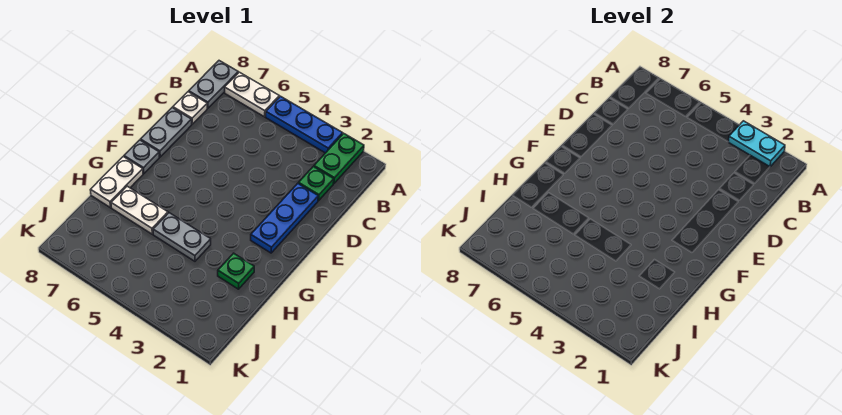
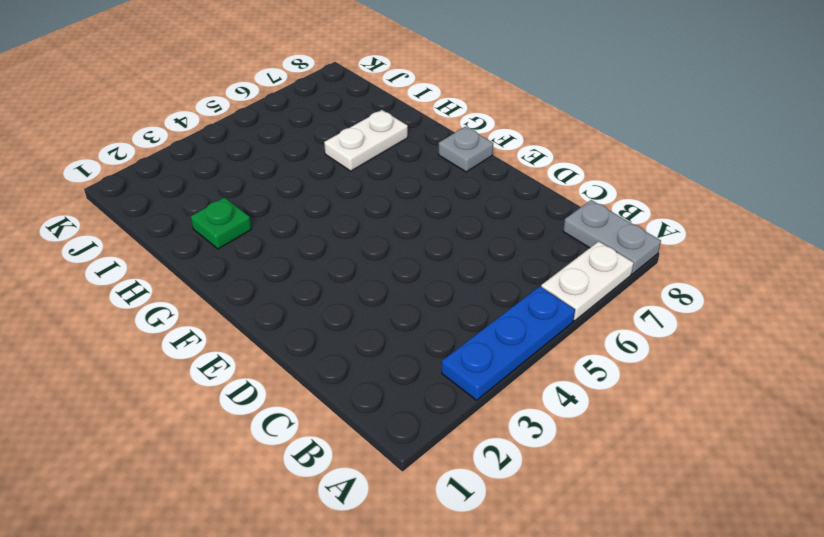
none -> green 1x2 plate [314,133,364,184]
none -> green 1x1 plate [298,166,334,201]
none -> white 1x1 plate [173,92,207,124]

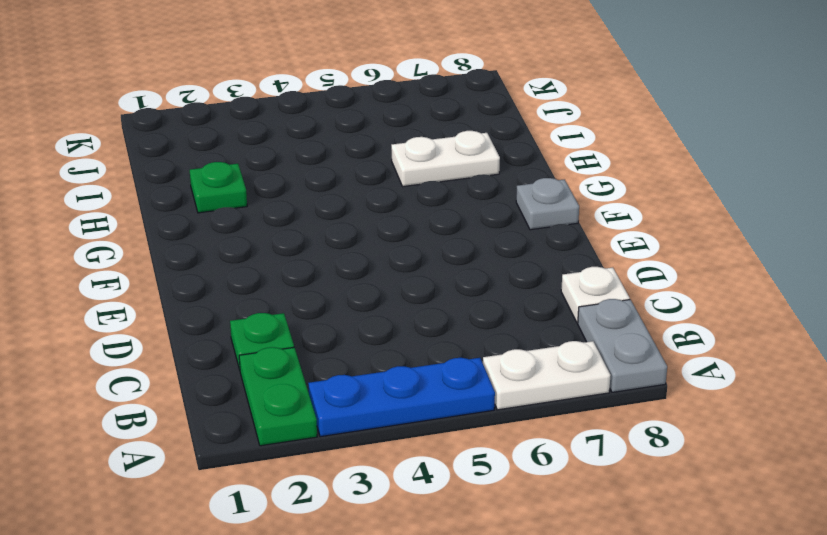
none -> blue 1x3 plate [251,183,318,253]
none -> grey 1x2 plate [141,108,192,157]
none -> white 1x2 plate [91,157,143,208]

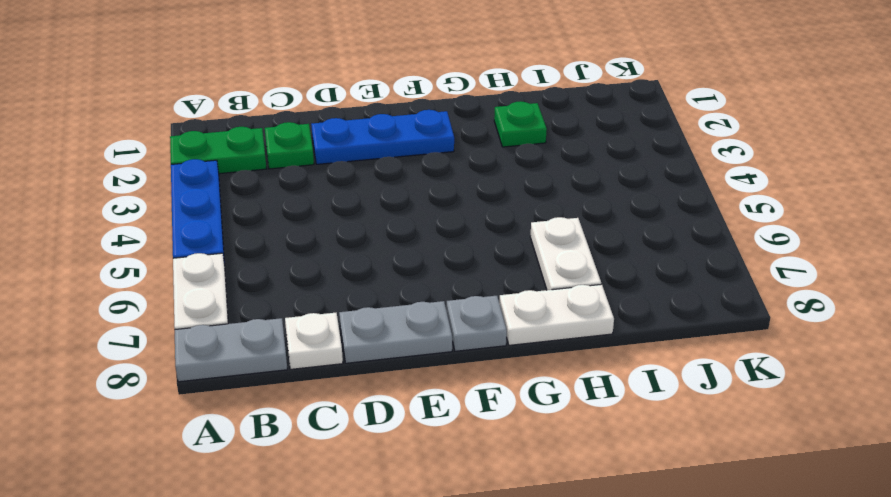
none -> grey 1x2 plate [153,213,211,261]
none -> cyan 1x2 plate [729,121,785,167]

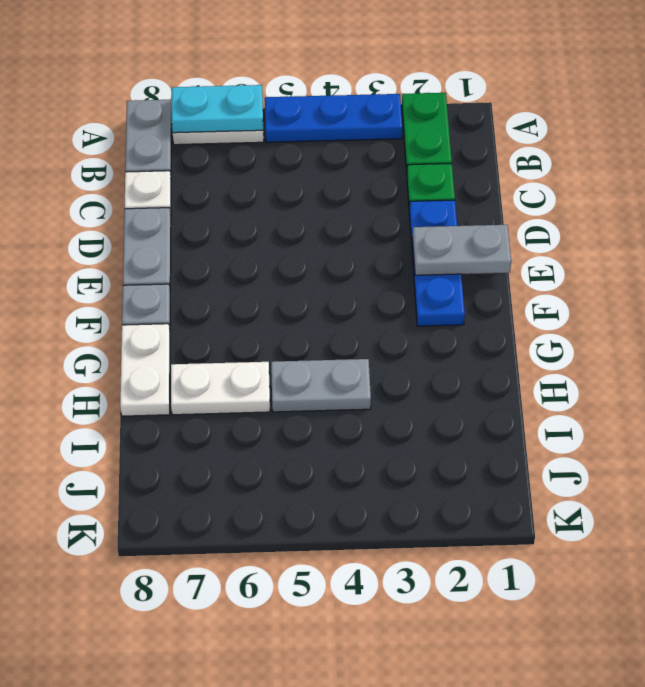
cyan 1x2 plate [172,85,263,133] -> cyan 1x2 plate moved to [729,121,785,167]
grey 1x2 plate [413,225,511,275] -> none
none -> green 1x1 plate [218,253,254,289]

